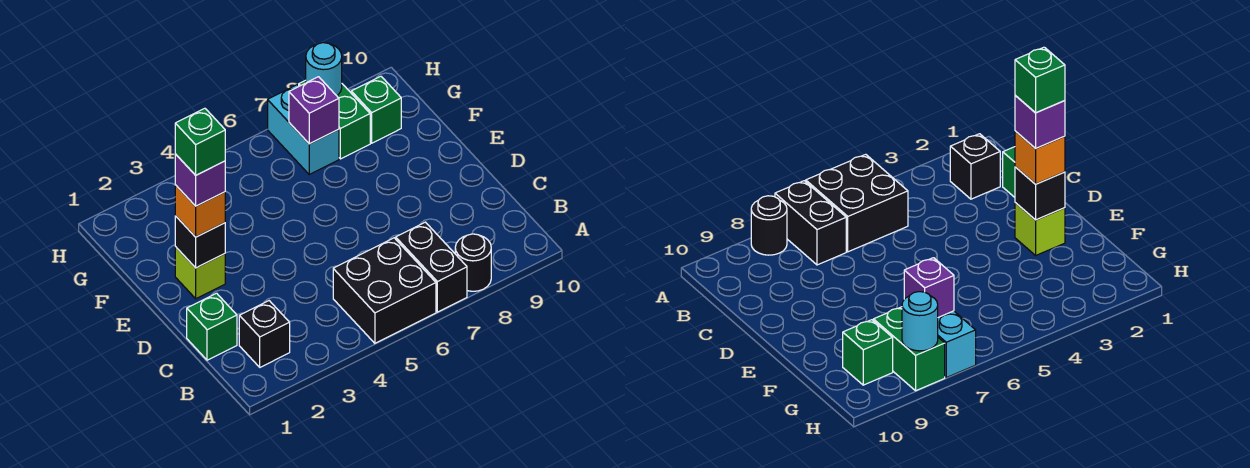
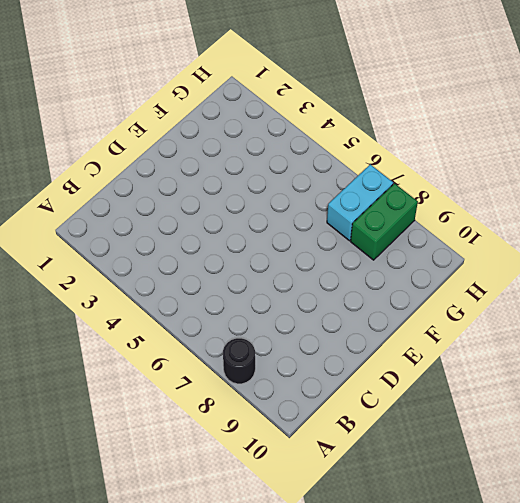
none -> black 2x2 brick [333,238,436,343]
none -> black 1x2 brick [396,222,467,312]
none -> black 1x1 brick [239,301,290,367]

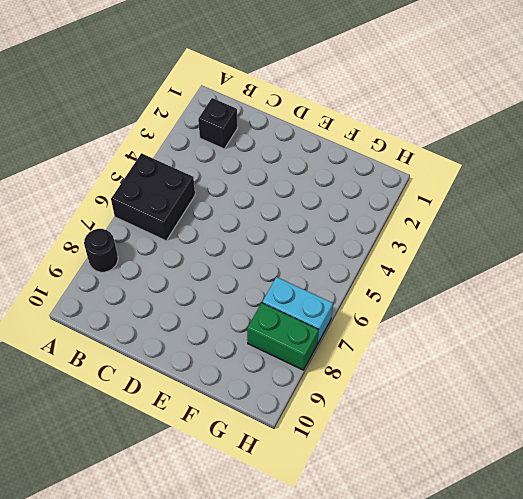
none -> black 1x2 brick [396,222,467,312]
none -> green 1x1 brick [187,293,237,360]
none -> lime 1x1 brick [175,247,225,299]

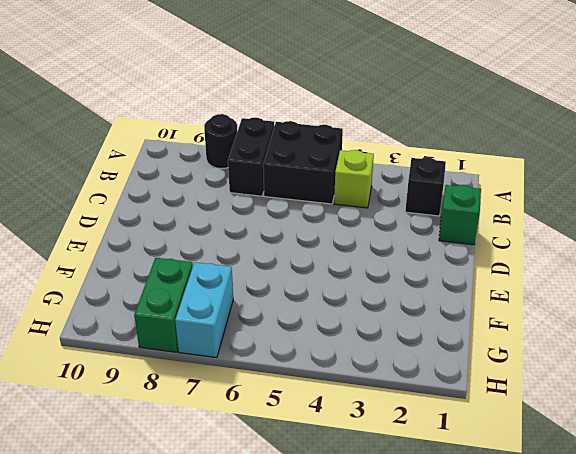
lime 1x1 brick [334,150,374,208] -> lime 1x1 brick moved to [175,247,225,299]
none -> green 1x1 brick [351,76,401,143]
none -> black 1x1 brick [175,216,225,268]
none -> purple 1x1 brick [289,77,339,144]

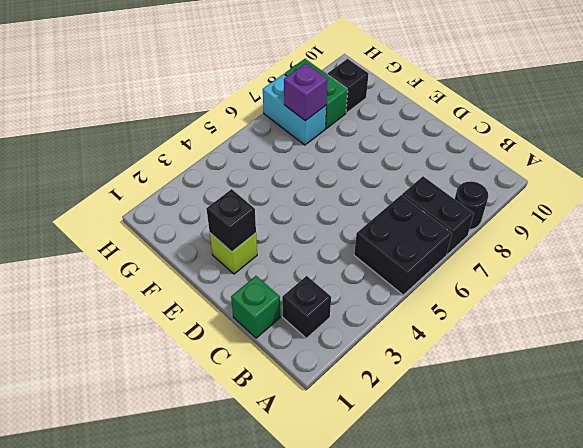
black 1x1 brick [328,59,368,113] -> green 1x1 brick [351,76,401,143]
none -> cyan 1x1 round brick [306,43,342,96]
none -> orange 1x1 brick [175,185,225,237]
none -> purple 1x1 brick [175,154,225,206]

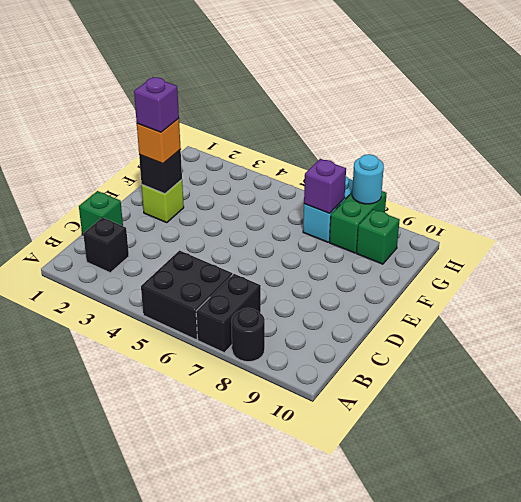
none -> green 1x1 brick [175,108,225,175]

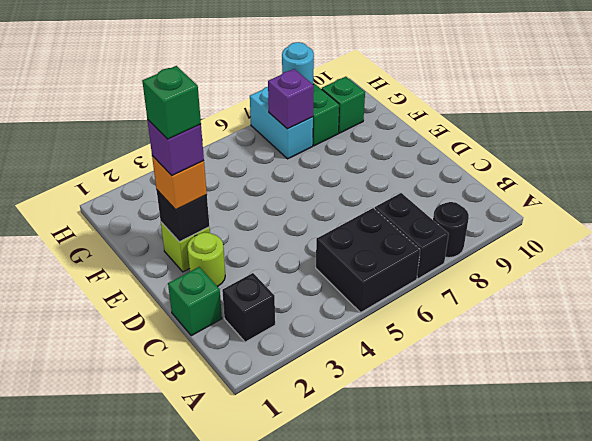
lime 1x1 round brick [187,232,225,287] -> none

